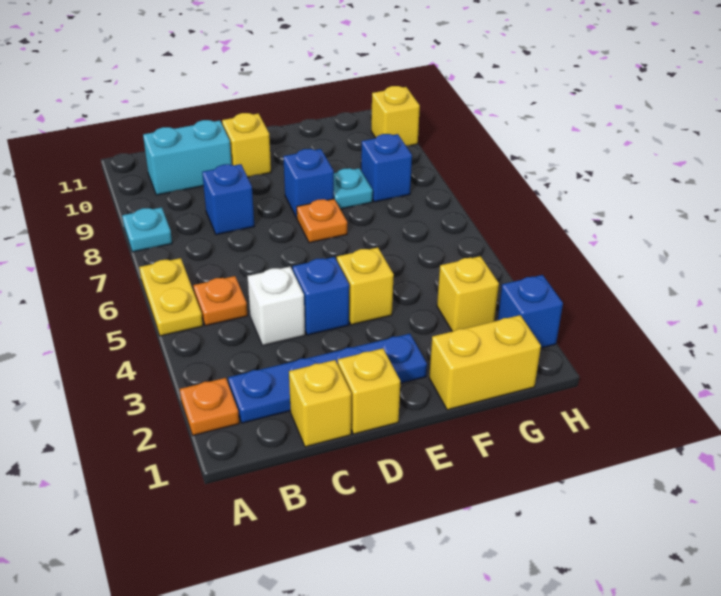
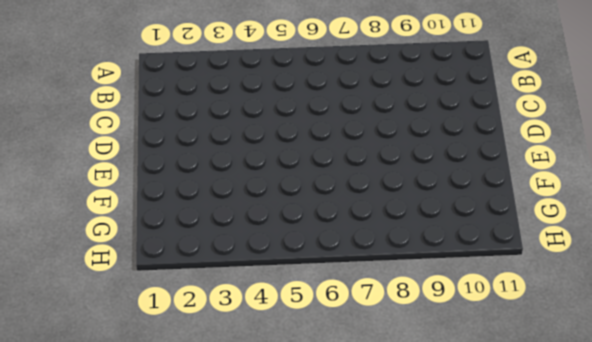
none -> orange 1x1 plate [180,378,239,435]
none -> yellow 1x2 plate [139,258,203,336]
none -> cyan 1x1 plate [122,207,172,252]

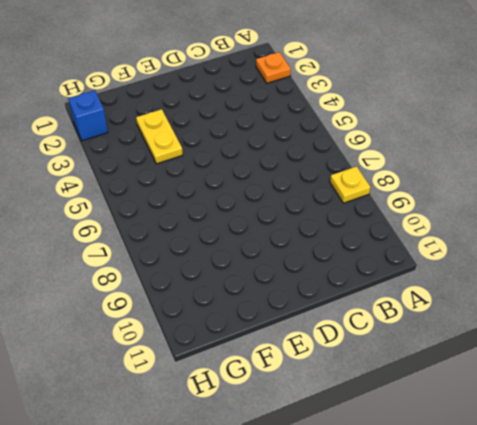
yellow 1x1 plate [330,166,370,203] -> cyan 1x1 plate [122,207,172,252]
yellow 1x2 plate [136,109,183,164] -> yellow 1x2 plate moved to [139,258,203,336]
none -> blue 1x4 plate [228,334,427,423]
none -> orange 1x1 plate [193,276,248,326]
none -> cyan 1x2 brick [143,120,232,195]

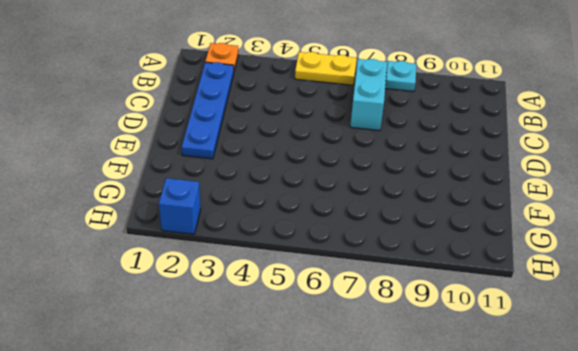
cyan 1x2 brick [350,59,387,131] -> cyan 1x2 brick moved to [143,120,232,195]
none -> orange 1x1 plate [193,276,248,326]
none -> yellow 1x1 brick [289,360,351,447]
none -> white 1x1 brick [247,267,305,346]

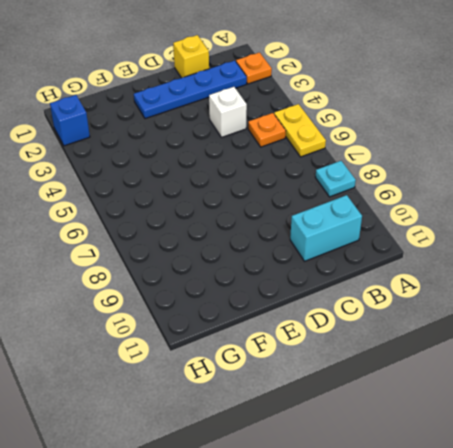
none -> blue 1x1 brick [202,164,255,235]
none -> yellow 1x1 brick [338,348,400,434]
none -> blue 1x1 brick [293,257,349,335]

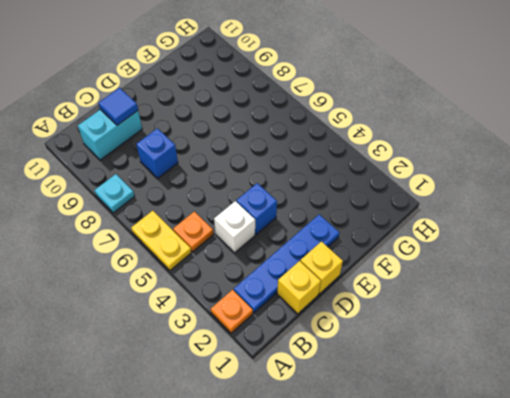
blue 1x1 tile [99,88,138,125] -> none
none -> yellow 1x1 brick [222,113,271,177]
none -> yellow 1x1 brick [337,248,394,325]
none -> orange 1x1 plate [297,199,347,243]

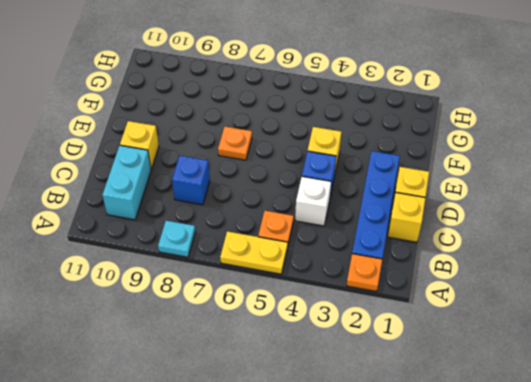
none -> blue 1x1 brick [283,149,334,218]
none -> yellow 1x2 brick [429,315,541,410]
none -> cyan 1x1 plate [334,168,373,209]

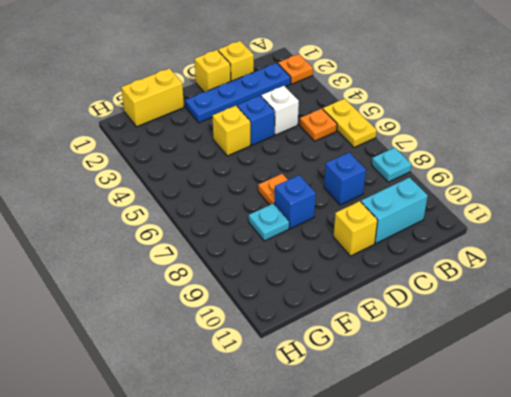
none -> yellow 1x1 brick [437,256,499,331]
none -> blue 1x1 brick [361,134,412,202]
none -> blue 1x1 brick [498,275,563,348]

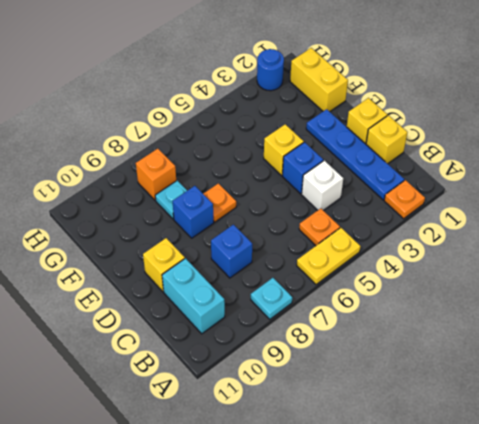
orange 1x1 brick [136,149,176,200] -> blue 1x1 brick [361,134,412,202]
blue 1x1 round brick [257,49,284,91] -> blue 1x1 brick [498,275,563,348]
none -> yellow 1x1 brick [437,256,499,331]
none -> yellow 1x1 brick [371,86,420,146]

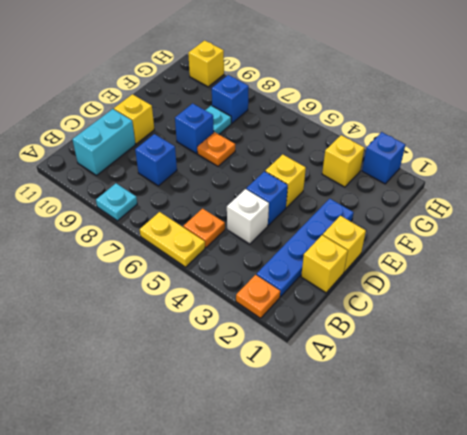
none -> yellow 1x2 brick [429,315,541,410]

